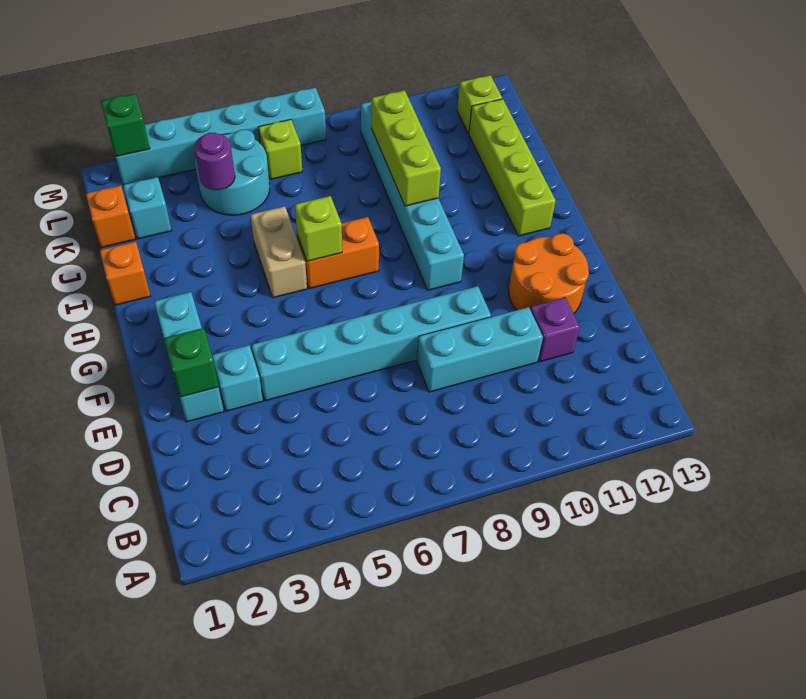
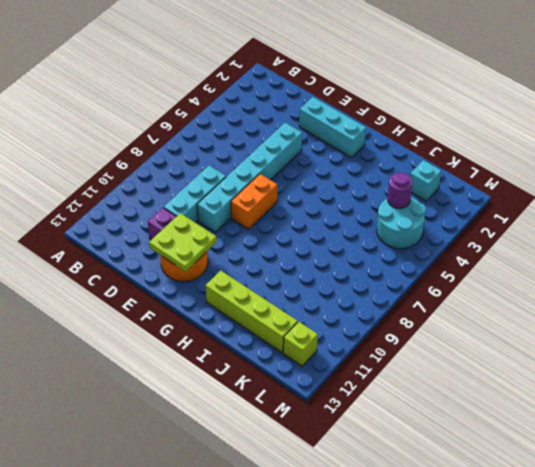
lime 2x2 plate [149,213,217,272] -> none
orange 1x2 brick [231,174,277,229] -> orange 1x2 brick moved to [297,217,379,289]
none -> cyan 1x1 brick [212,345,263,411]
none -> cyan 1x6 brick [361,102,464,290]
none -> tan 1x2 brick [251,206,307,298]

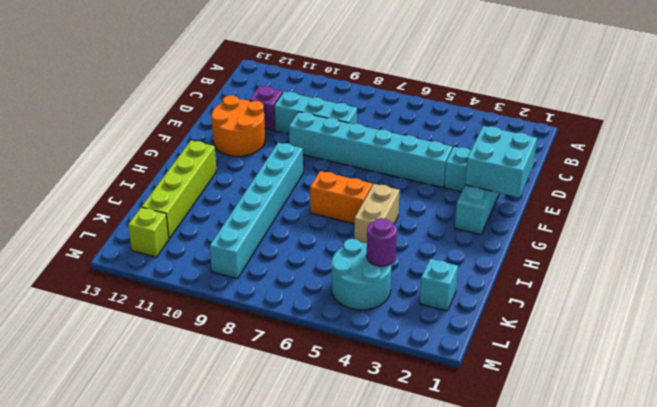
cyan 2x2 brick [465,126,537,197] -> green 1x1 brick [164,328,219,397]
none -> orange 1x1 brick [100,242,151,305]
none -> orange 1x1 brick [86,185,135,248]
none -> lime 1x1 brick [258,119,302,180]

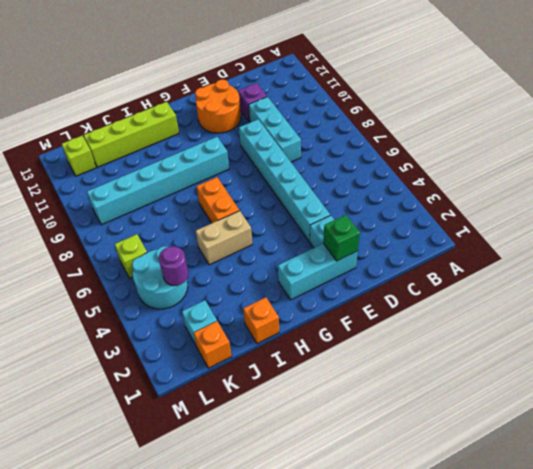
none -> cyan 1x6 brick [116,88,326,185]
none -> lime 1x1 brick [295,196,342,261]
none -> lime 1x3 brick [372,90,441,206]

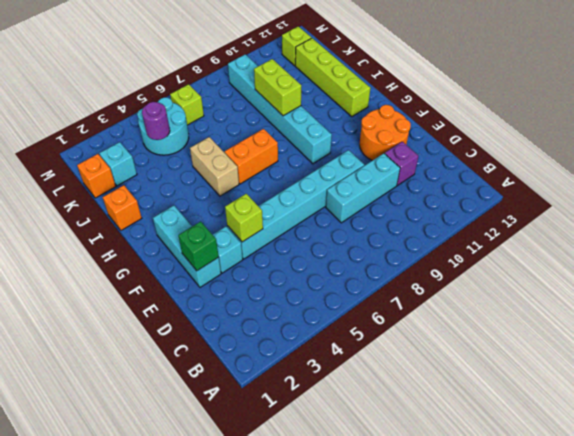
lime 1x1 brick [225,194,263,242] -> lime 1x1 brick moved to [295,196,342,261]
lime 1x2 brick [254,59,301,116] -> lime 1x3 brick [372,90,441,206]
none -> cyan 1x6 brick [116,88,326,185]
none -> green 1x1 brick [101,94,150,157]

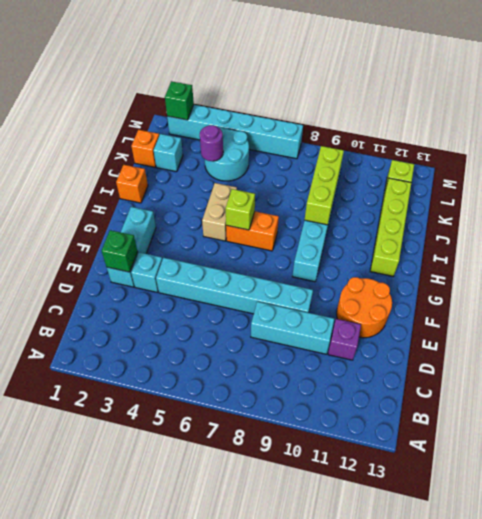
none -> lime 1x1 brick [258,119,302,180]

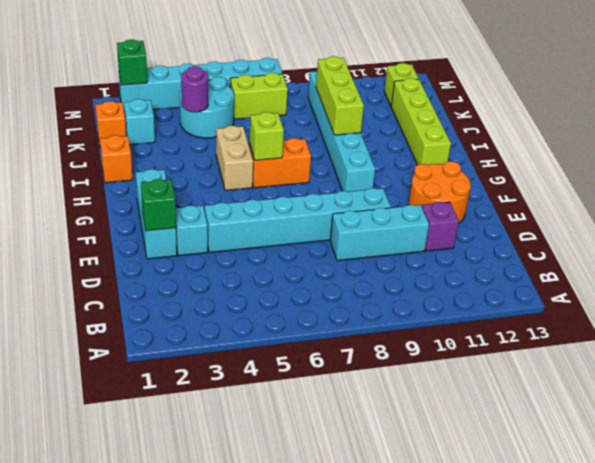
lime 1x2 brick [230,73,288,119] -> lime 1x1 brick [258,119,302,180]

